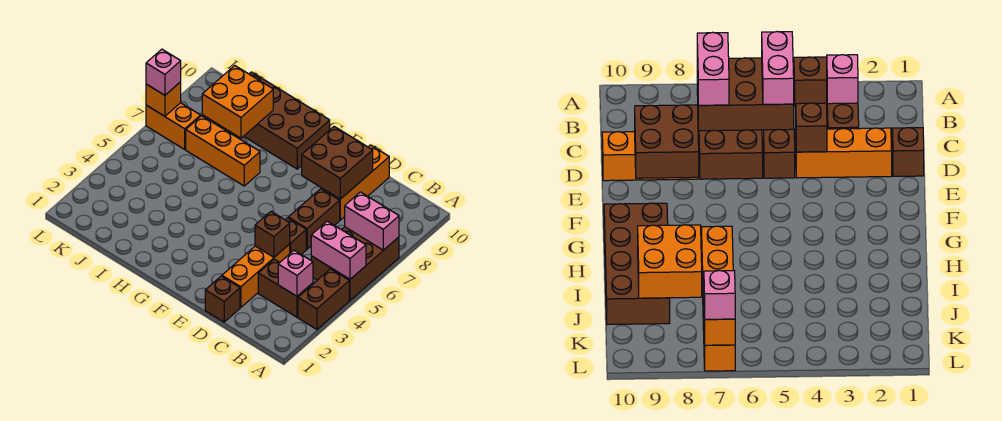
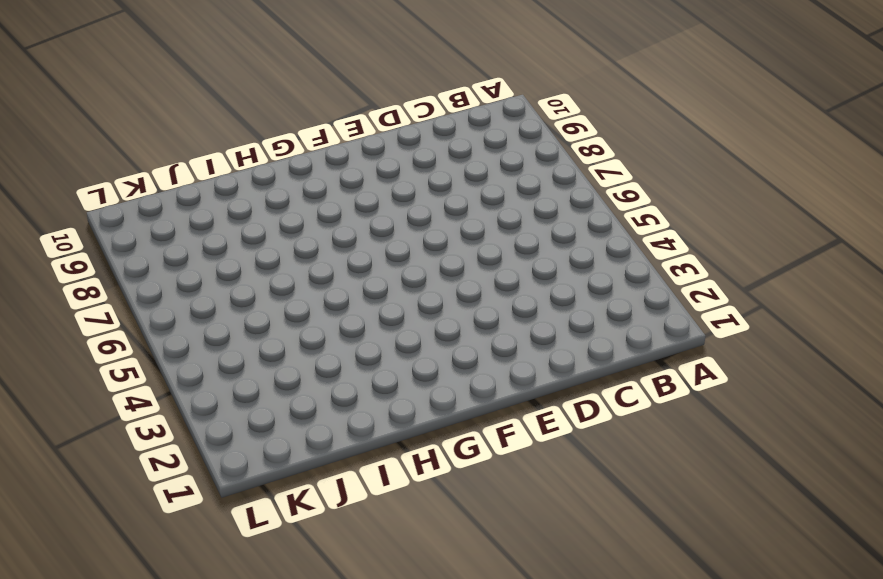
none -> brown 1x2 brick [298,269,349,329]
none -> brown 2x3 brick [311,227,399,300]
none -> brown 1x2 brick [258,259,313,317]

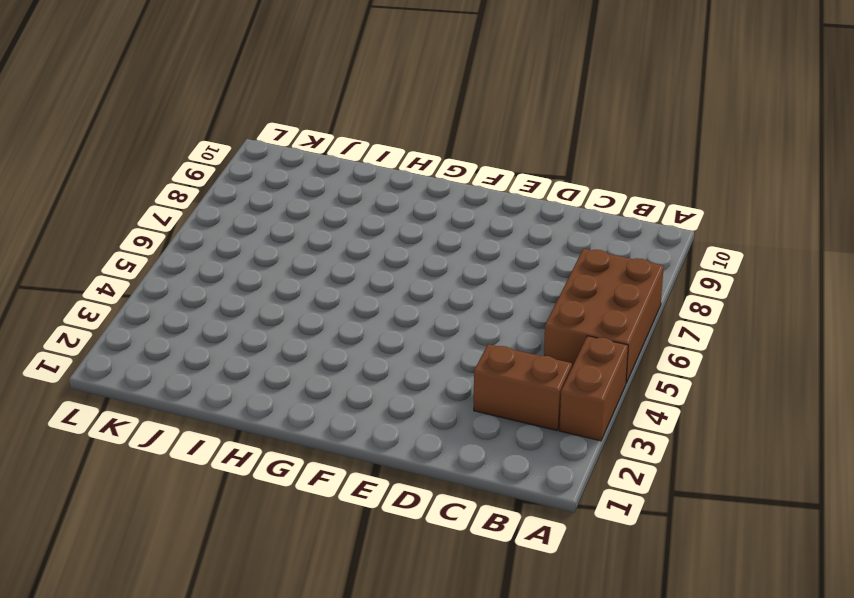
none -> brown 1x1 brick [205,276,240,322]
none -> orange 1x3 brick [222,244,290,308]
none -> brown 1x1 brick [285,218,306,255]

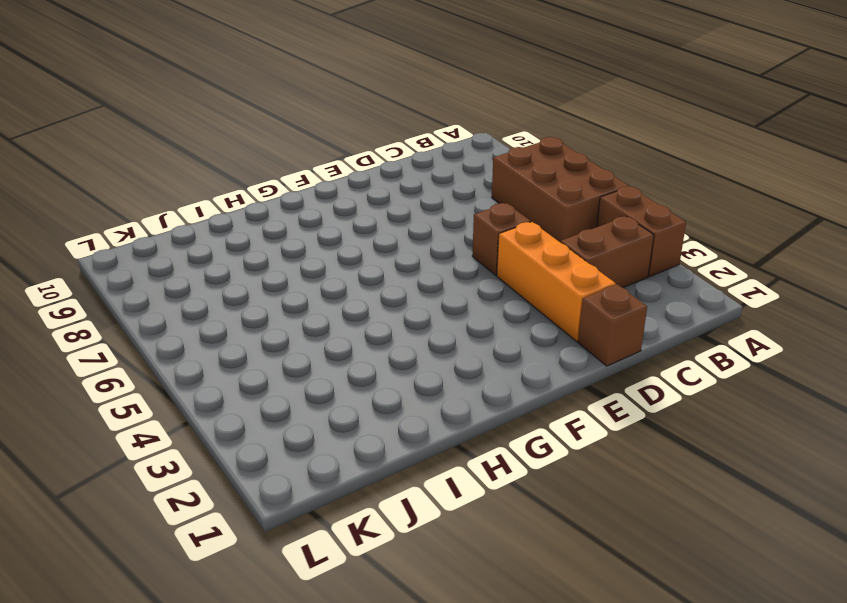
none -> brown 1x2 brick [288,189,340,249]
none -> orange 1x3 brick [321,145,389,220]
none -> brown 2x4 brick [244,72,330,169]

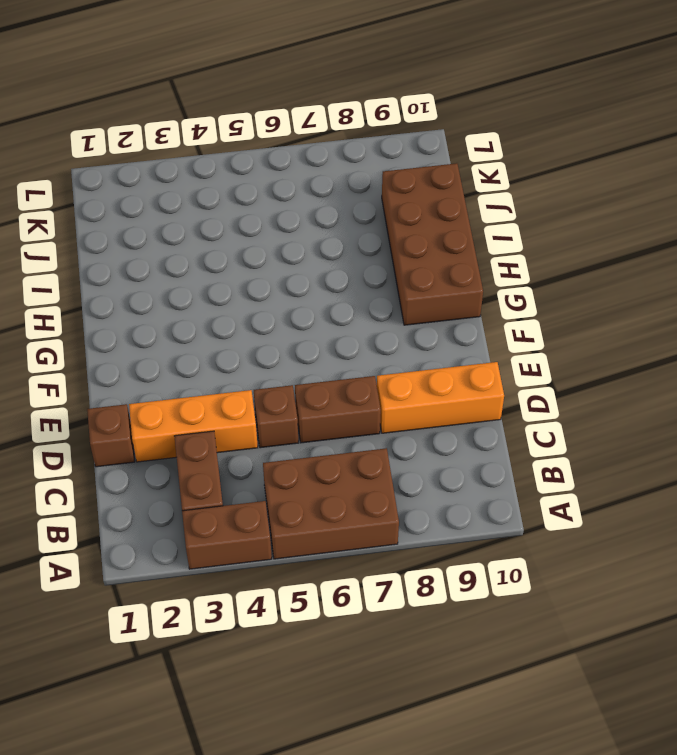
none -> orange 1x3 brick [186,116,260,186]
none -> orange 1x2 brick [146,103,201,149]
none -> pink 1x2 brick [311,221,366,279]

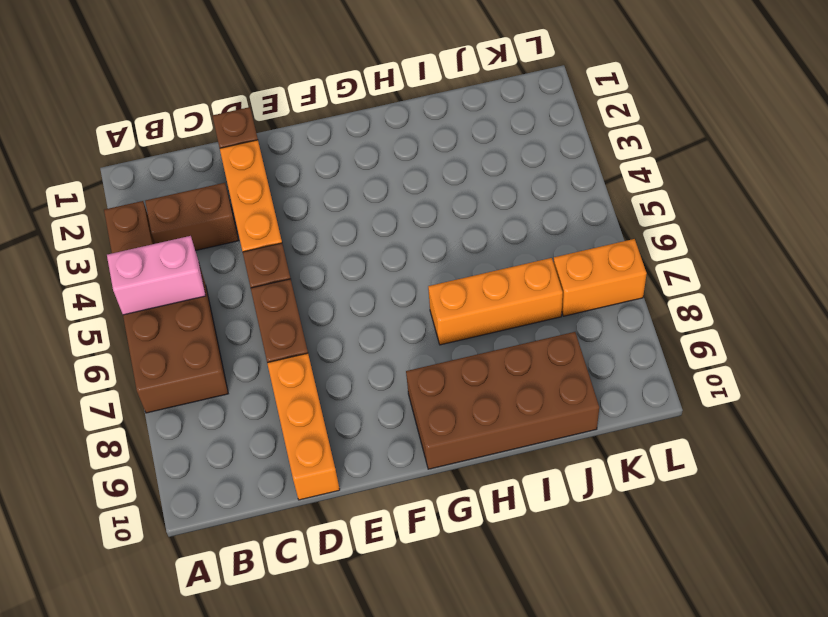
none -> pink 1x2 brick [345,192,399,250]
none -> pink 1x1 brick [278,250,313,296]
none -> brown 1x1 brick [255,212,290,257]

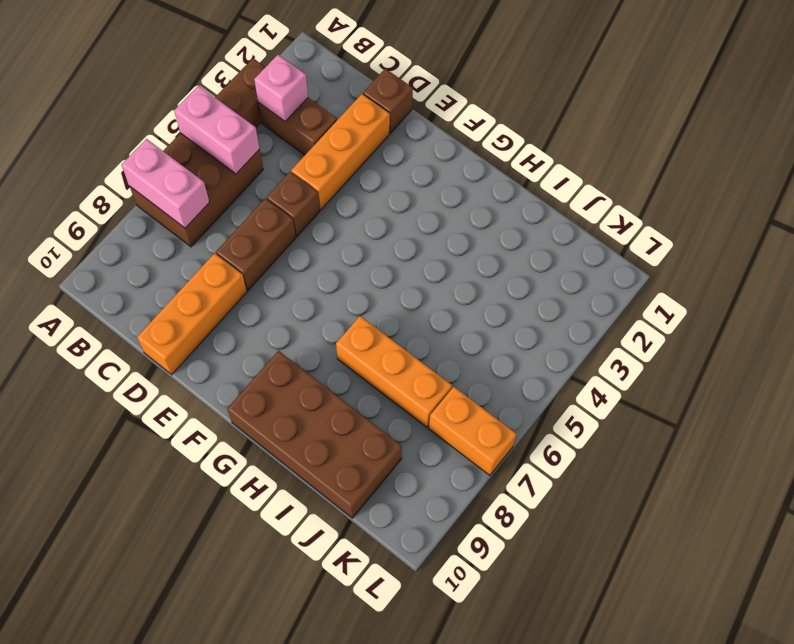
none -> brown 1x1 brick [255,212,290,257]
none -> brown 2x2 brick [302,127,373,199]
none -> orange 2x2 brick [202,66,273,138]

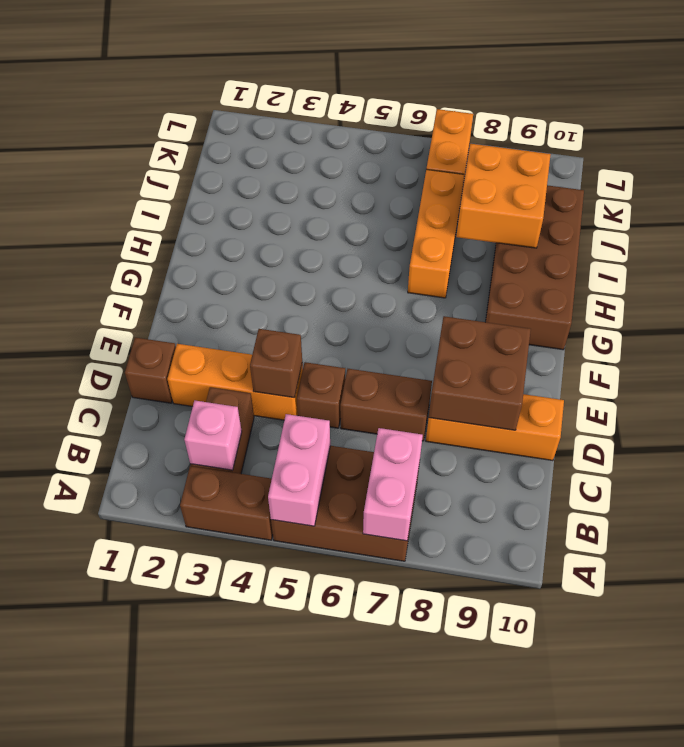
none -> orange 1x1 brick [146,82,181,116]
none -> pink 1x1 brick [146,49,181,95]

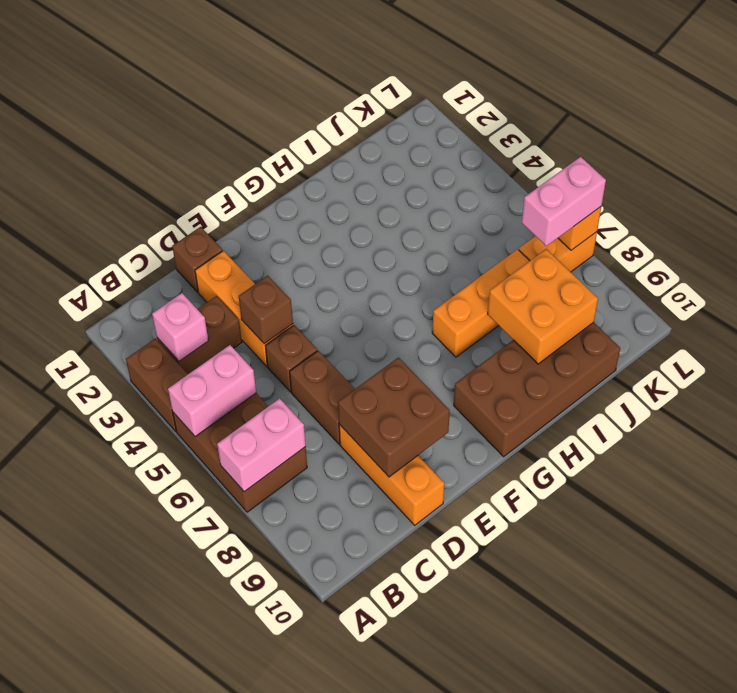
pink 1x2 brick [522,157,606,246] -> pink 1x1 brick [146,49,181,95]

